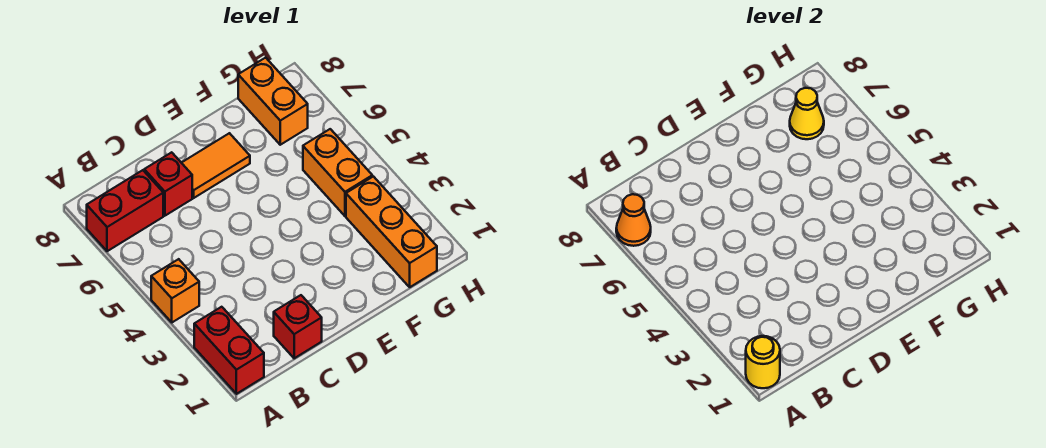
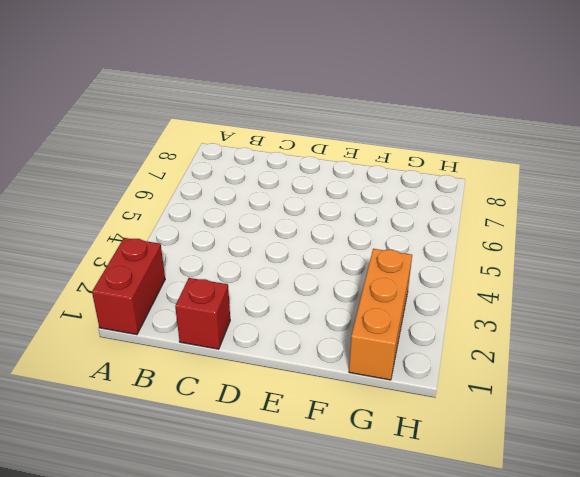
none -> orange 1x1 brick [151,259,199,322]
none -> red 1x2 brick [87,170,163,251]
none -> red 1x1 brick [144,152,192,216]

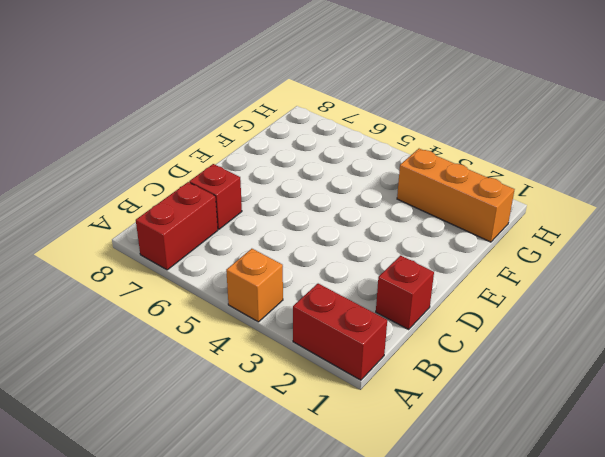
none -> orange 1x2 tile [182,133,250,198]
none -> orange 1x2 brick [303,129,372,216]
none -> orange 1x2 brick [238,58,308,145]

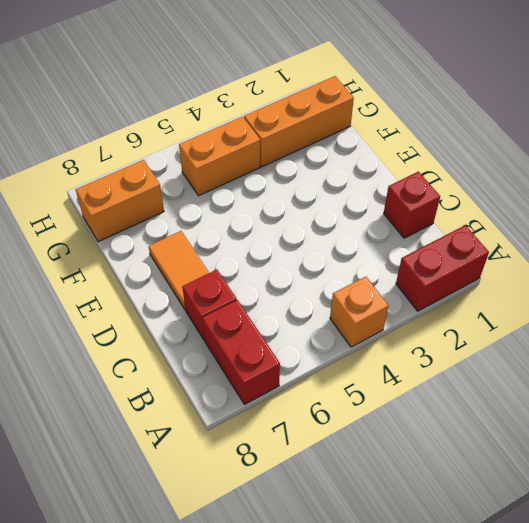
none -> yellow 1x1 round brick [746,336,780,388]
none -> orange 1x1 cone [616,194,651,246]
none -> yellow 1x1 cone [790,88,824,139]

